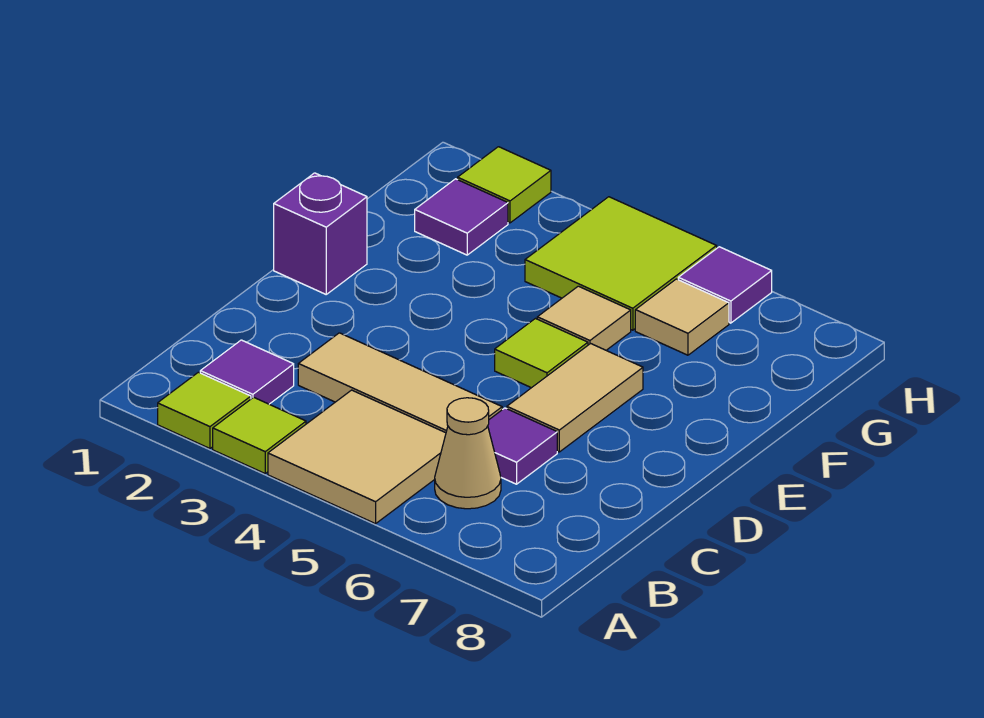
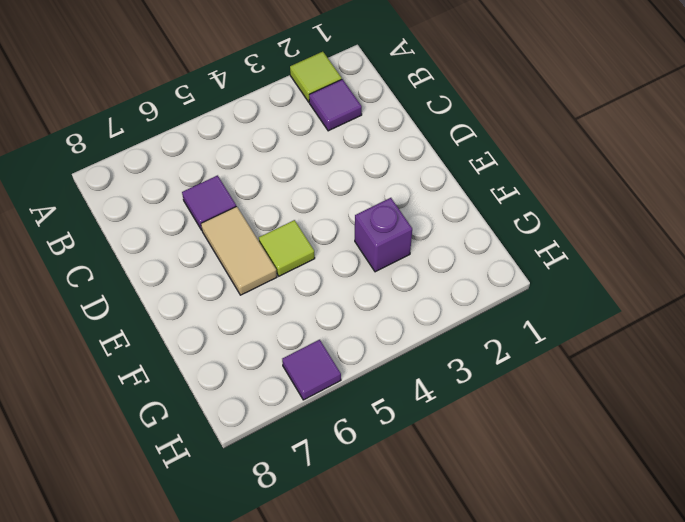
purple 1x1 brick [355,198,412,272] -> purple 1x1 brick moved to [274,173,367,294]
none -> lime 1x1 tile [213,397,306,473]
none -> tan 2x2 tile [268,390,446,524]
none -> tan 1x1 cone [435,398,501,509]

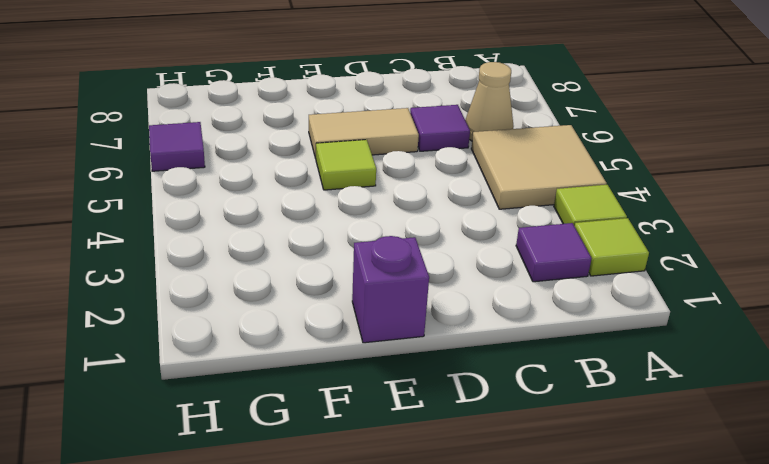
none -> tan 1x3 tile [298,333,502,433]
none -> tan 1x1 tile [537,286,631,350]
none -> purple 1x1 tile [415,179,508,255]

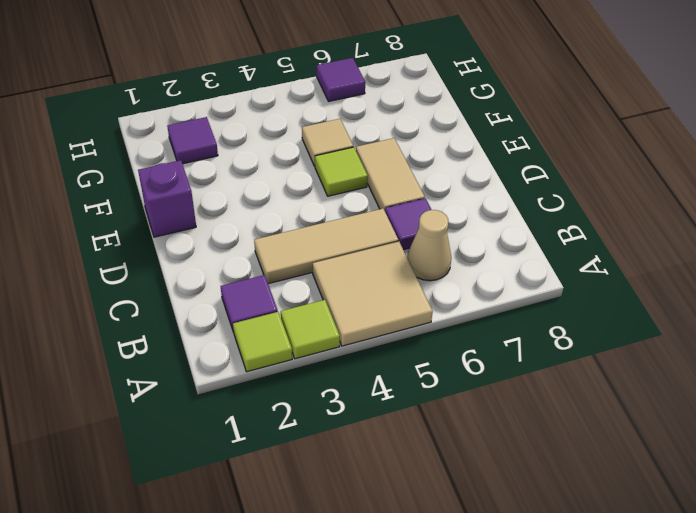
none -> lime 2x2 tile [525,197,717,330]
none -> tan 1x1 tile [635,279,729,355]
none -> lime 1x1 tile [458,147,551,223]

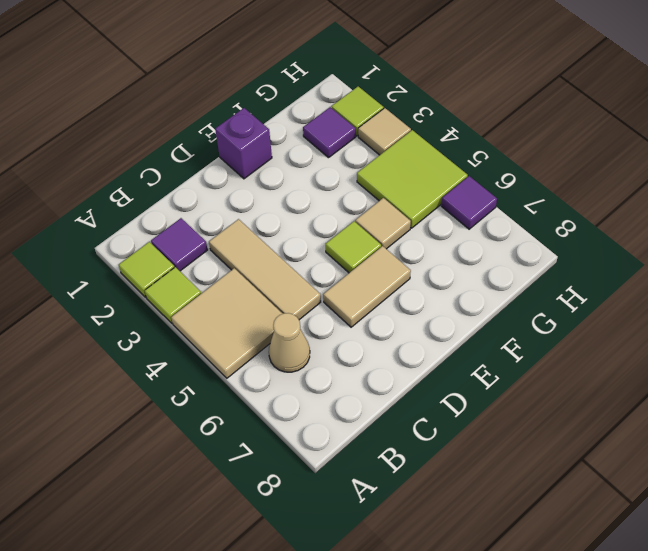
tan 1x1 tile [358,108,411,155] -> tan 1x1 tile moved to [635,279,729,355]
none -> purple 1x1 tile [488,408,557,484]

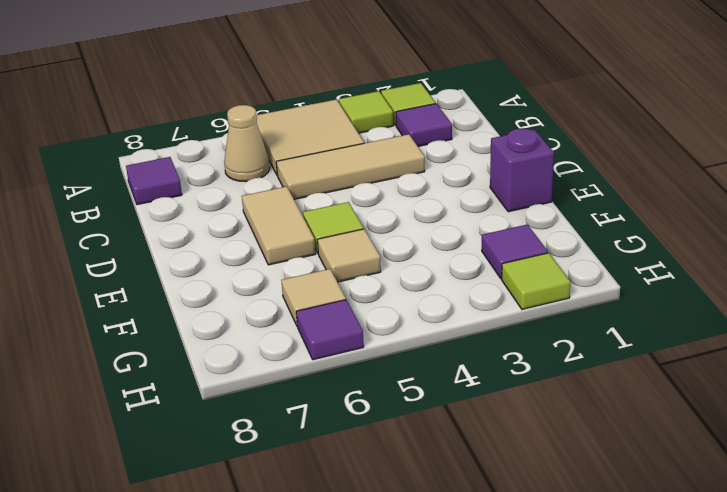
purple 1x1 tile [126,157,182,205] -> purple 1x1 tile moved to [488,408,557,484]
none -> lime 2x2 tile [525,197,717,330]

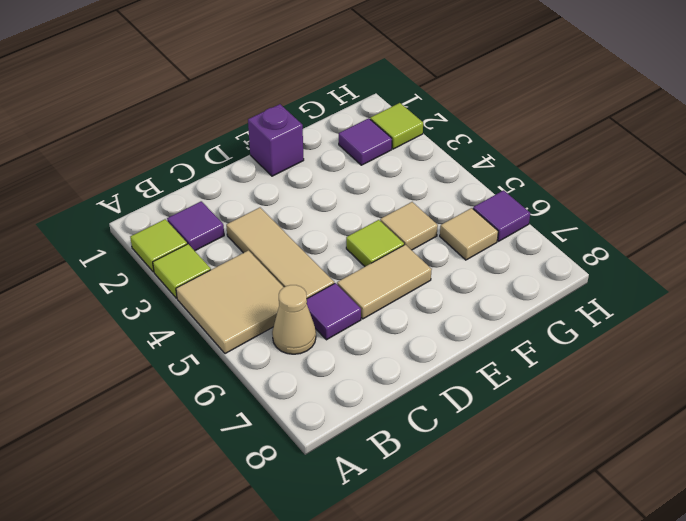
none -> lime 2x2 tile [525,197,717,330]

